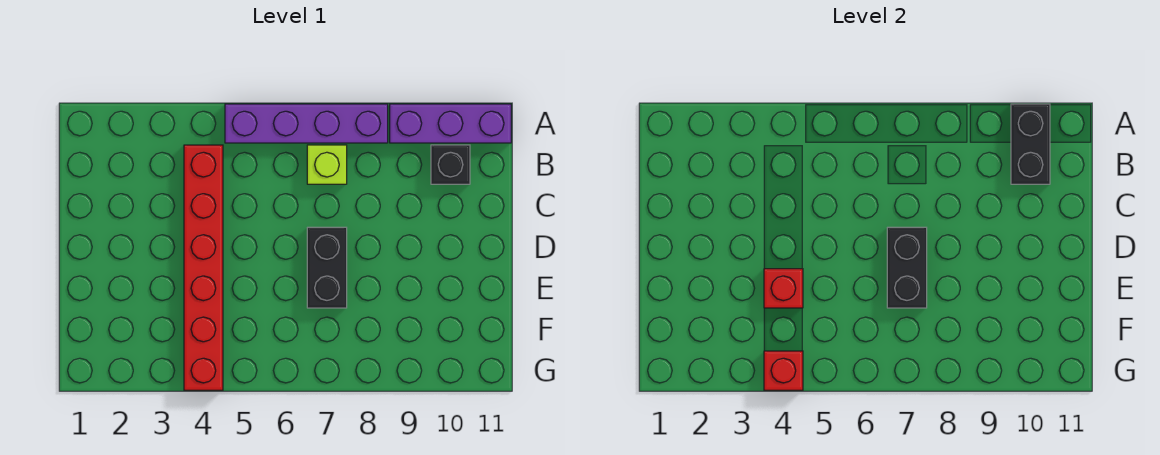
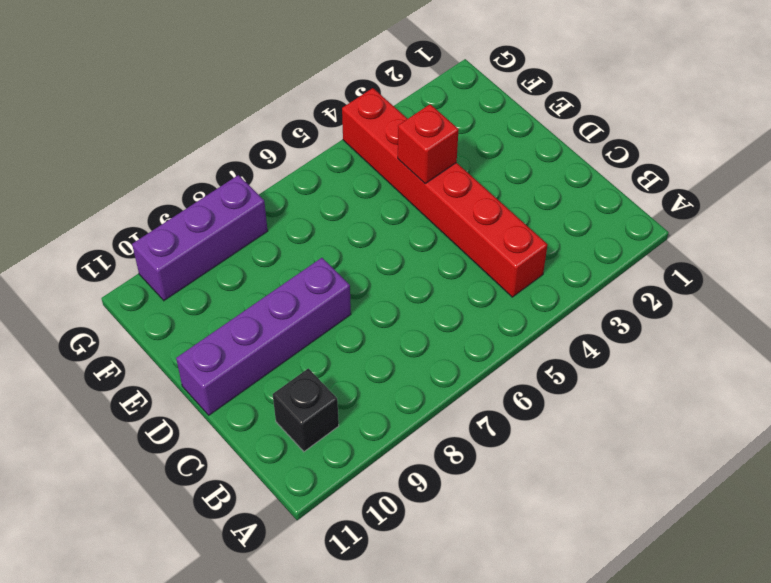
purple 1x4 brick [176,258,351,415] -> purple 1x4 brick moved to [225,104,388,143]
purple 1x3 brick [132,175,268,300] -> purple 1x3 brick moved to [390,104,511,143]
none -> lime 1x1 brick [307,145,347,184]
none -> black 1x2 brick [307,227,347,308]

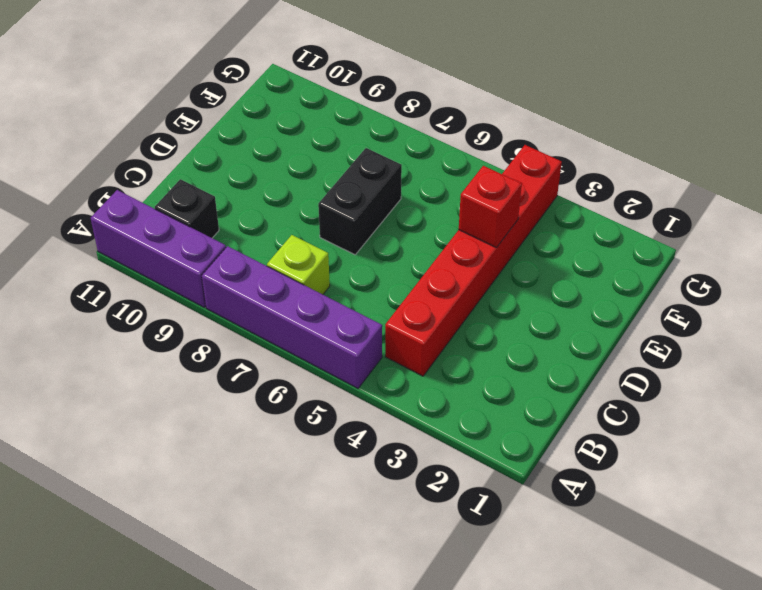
none -> black 1x2 brick [1011,104,1050,184]
none -> black 1x2 brick [887,227,927,308]

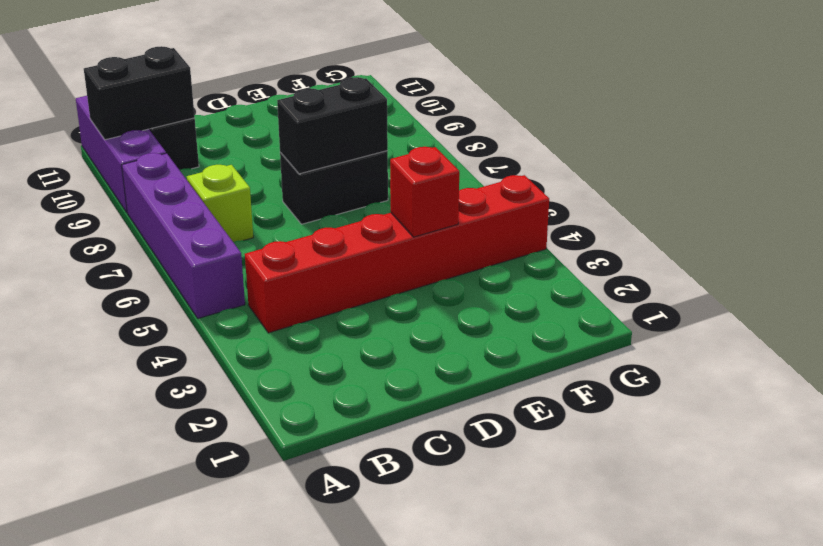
none -> red 1x1 brick [764,351,803,390]

